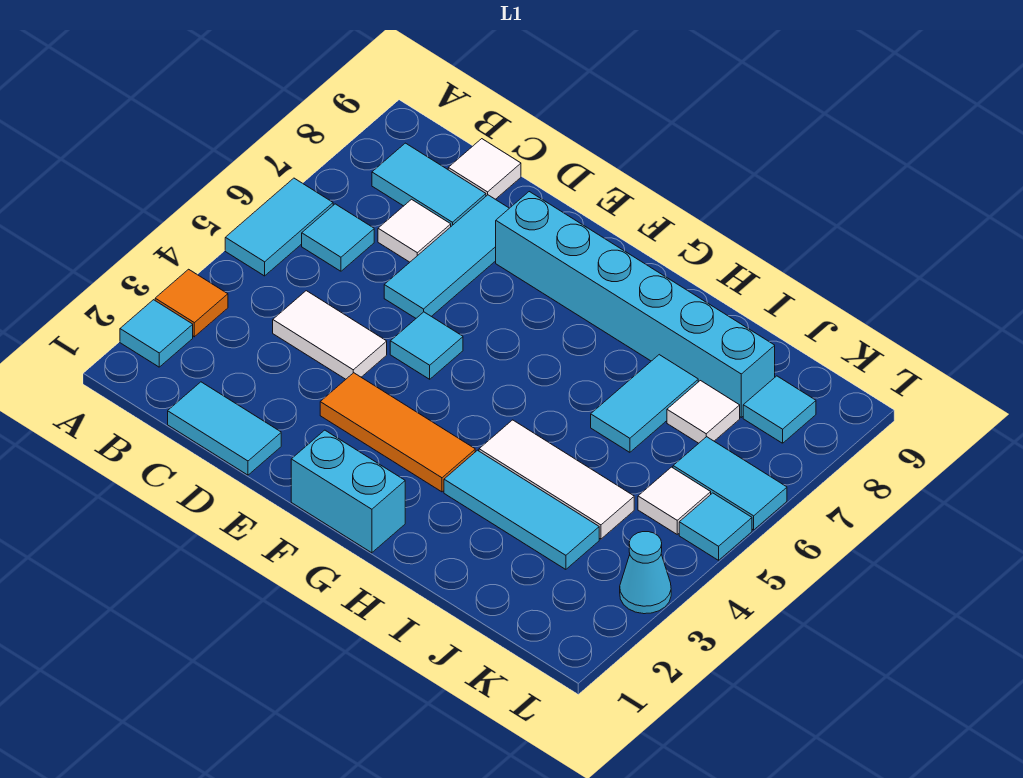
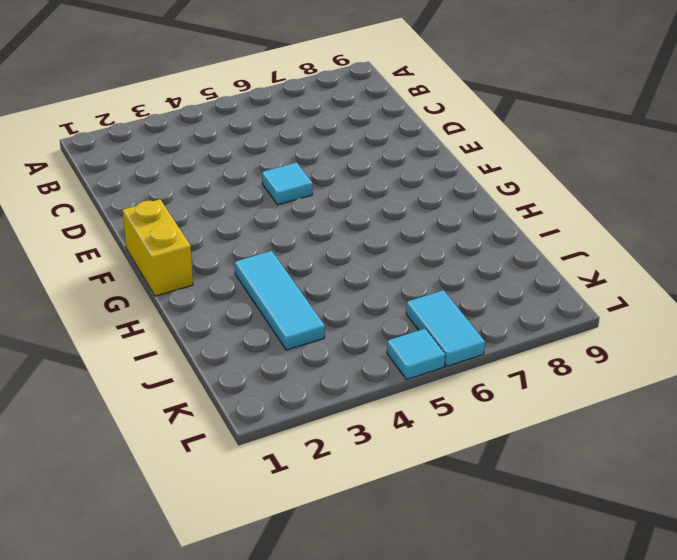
yellow 1x2 brick [123,199,193,296] -> cyan 1x2 brick [291,430,405,553]
none -> cyan 1x1 tile [120,300,193,367]
none -> orange 1x1 tile [155,269,228,337]
none -> cyan 1x2 tile [225,178,333,276]

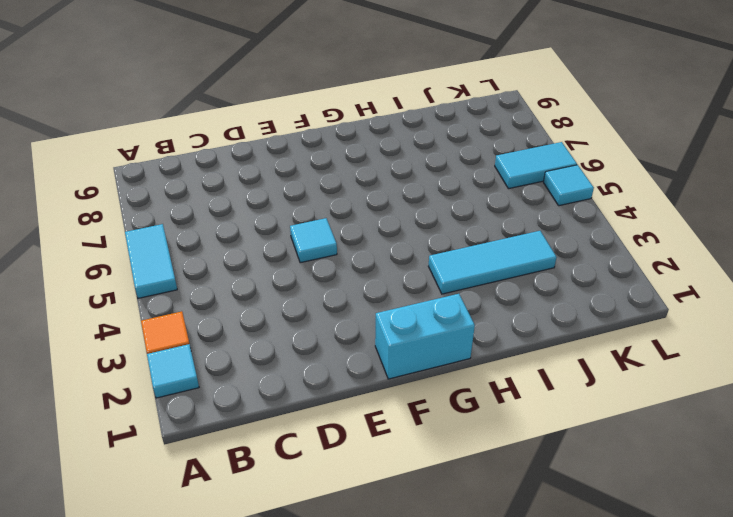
none -> cyan 1x1 tile [302,204,374,271]
none -> cyan 1x2 tile [372,143,486,226]
none -> cyan 1x2 tile [168,382,281,475]

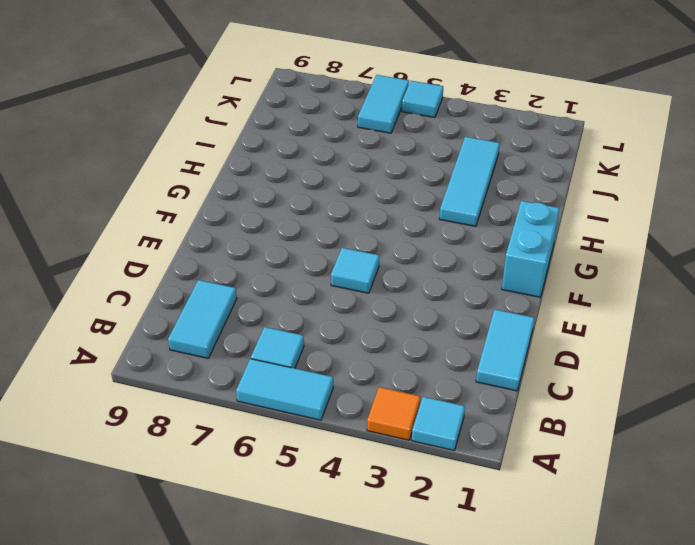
none -> white 1x2 tile [273,291,387,379]
none -> white 1x1 tile [378,199,451,262]
none -> white 1x1 tile [448,139,521,199]

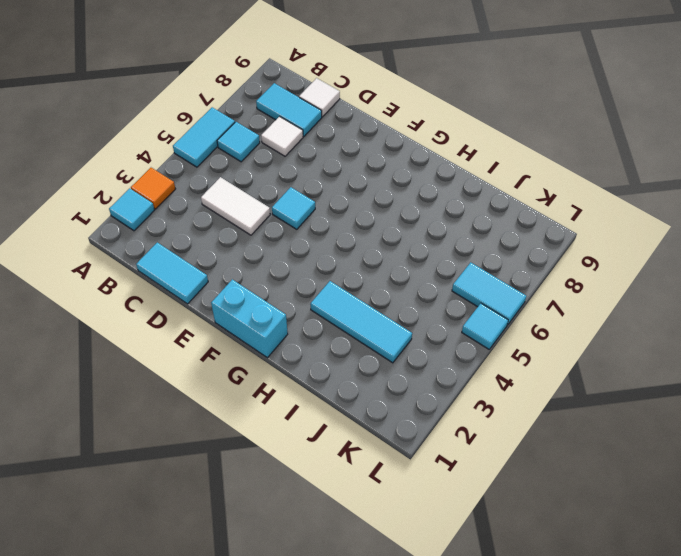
none -> cyan 1x3 tile [384,195,509,318]
none -> orange 1x3 tile [320,373,475,492]
none -> cyan 1x6 brick [496,192,775,417]

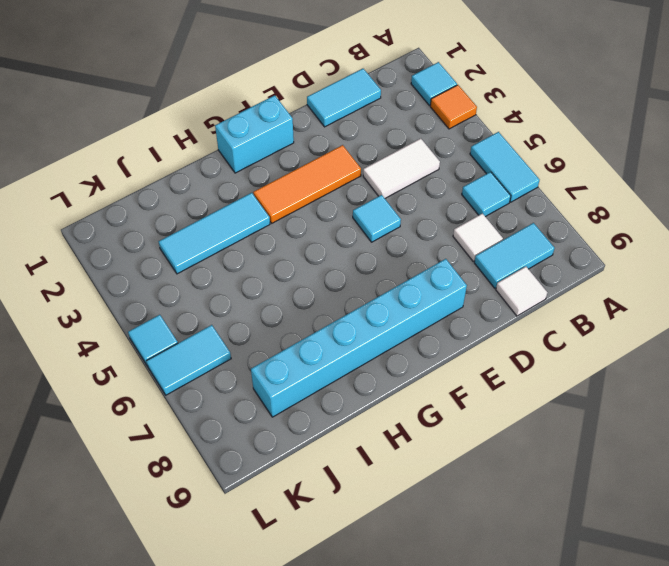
none -> cyan 1x3 tile [384,195,509,318]
none -> white 1x3 tile [479,420,634,539]
none -> cyan 1x2 tile [591,355,698,452]

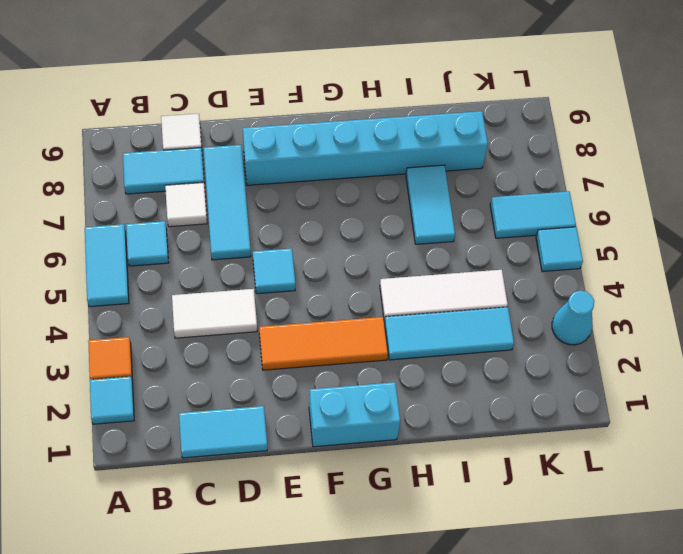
none -> white 1x1 tile [667,381,740,443]
none -> white 1x1 tile [638,467,711,534]
none -> cyan 1x1 tile [743,376,816,443]

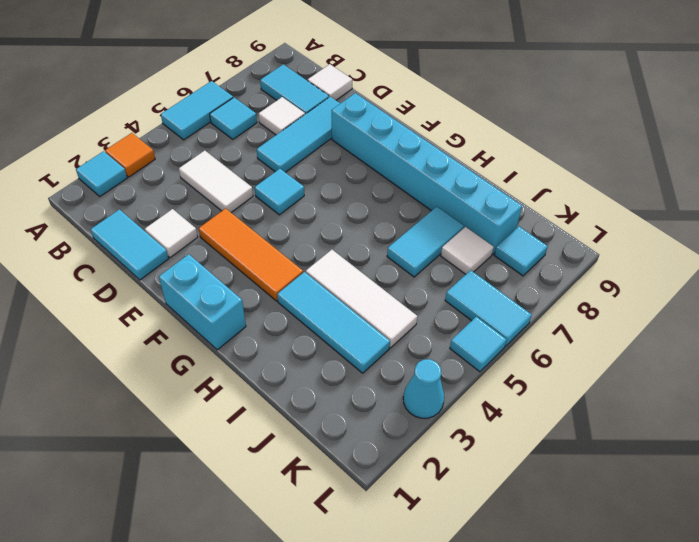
white 1x1 tile [145,209,198,258] -> white 1x1 tile moved to [638,467,711,534]

